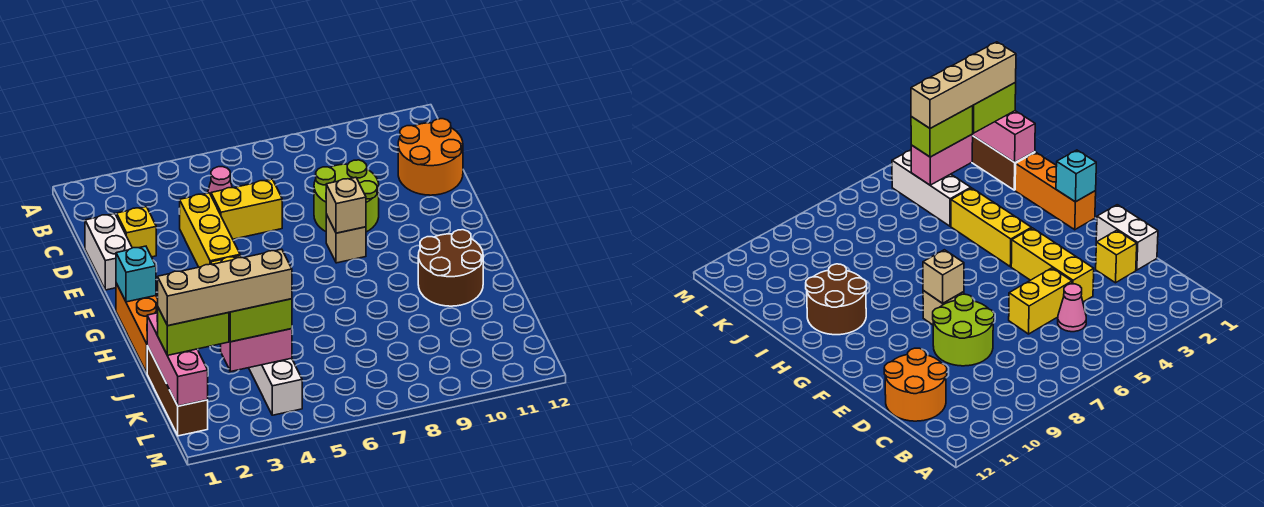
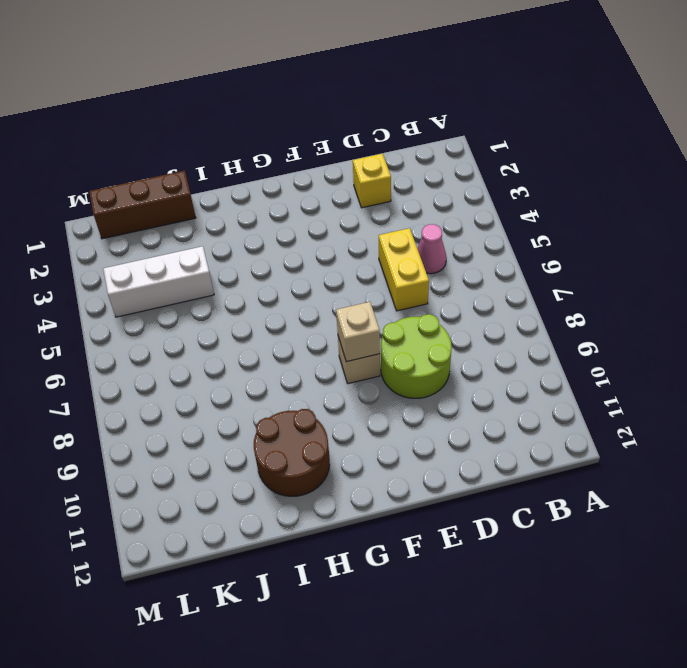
none -> orange 2x2 round brick [398,119,463,195]
none -> white 1x2 brick [85,214,132,290]
none -> yellow 1x3 brick [179,193,240,267]

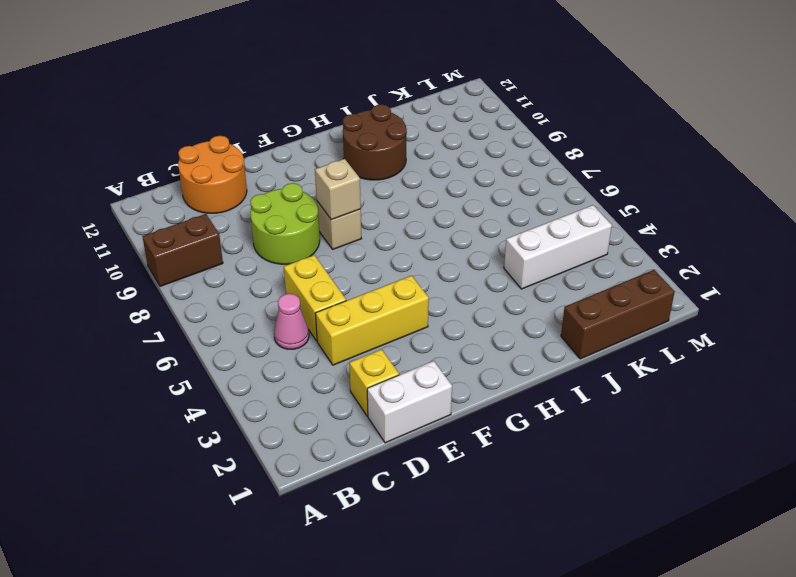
brown 1x2 brick [142,214,223,286] -> none
none -> orange 1x3 brick [116,283,158,373]
none -> yellow 1x3 brick [951,188,1031,267]
none -> cyan 1x1 brick [116,246,156,302]

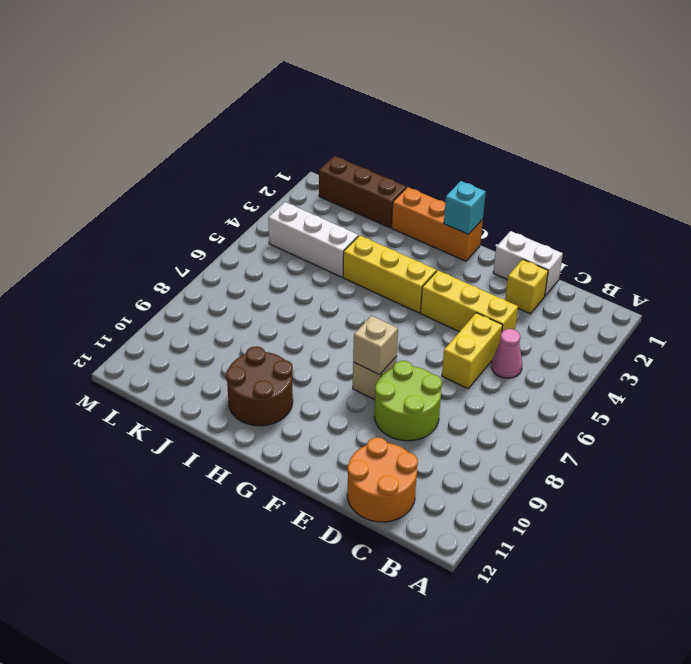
none -> pink 1x3 brick [147,313,208,406]
none -> pink 1x2 brick [221,329,292,371]
none -> lime 1x2 brick [157,308,229,355]

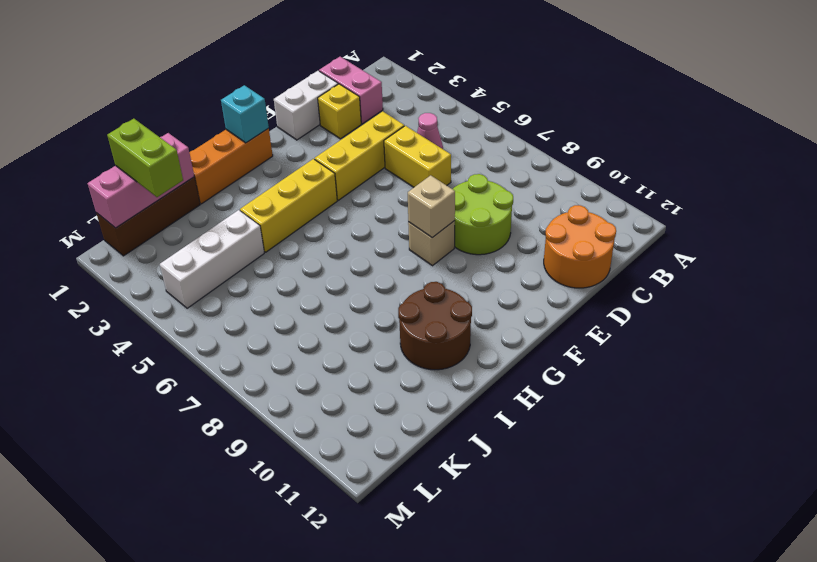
pink 1x2 brick [319,57,383,124] -> pink 1x2 brick moved to [221,329,292,371]
none -> lime 1x2 brick [229,299,292,342]
none -> tan 1x4 brick [158,249,292,326]

